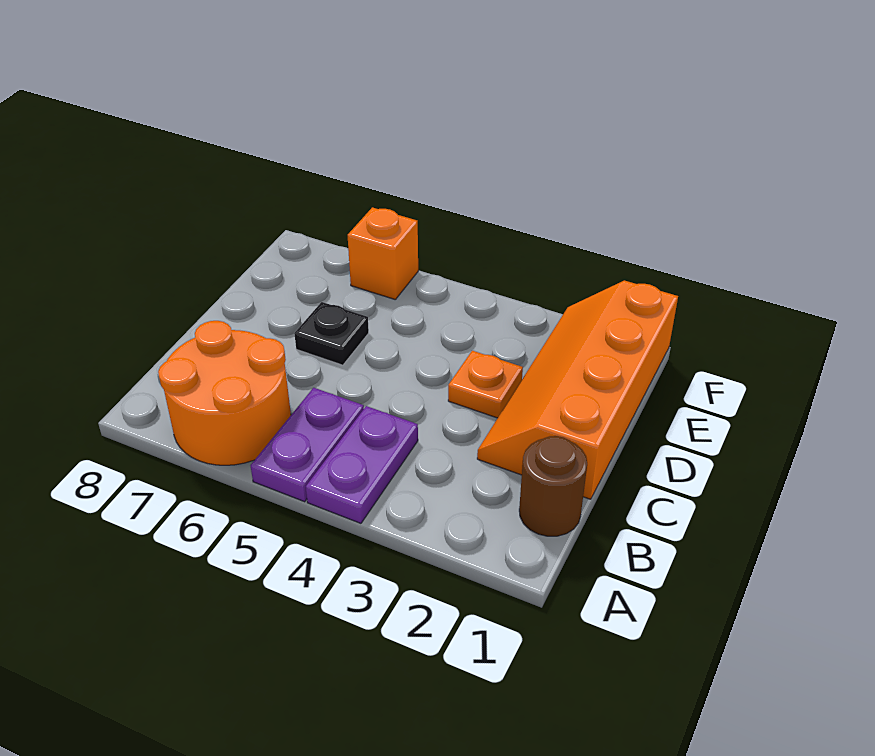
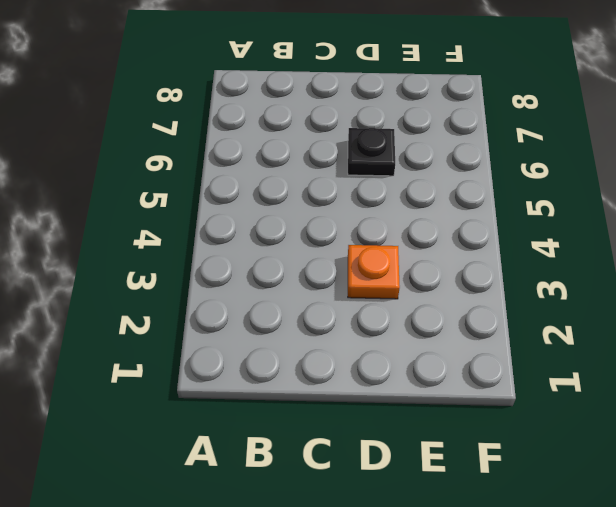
none -> purple 1x2 plate [306,406,418,523]
none -> purple 1x2 plate [251,388,364,502]

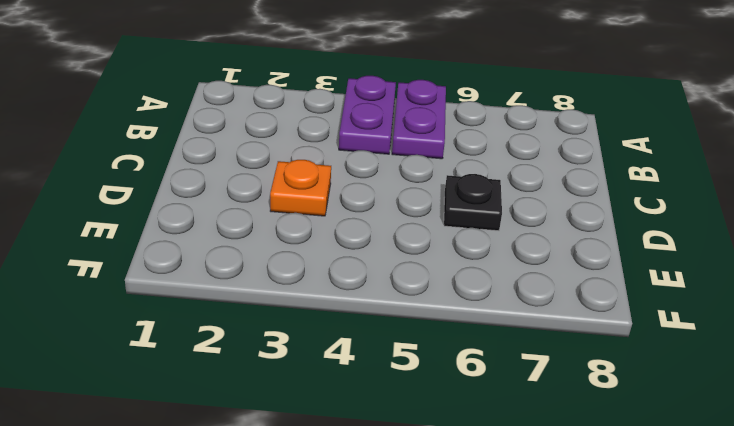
none -> orange 2x2 round brick [158,321,291,465]
none -> brown 1x1 round brick [519,436,587,536]

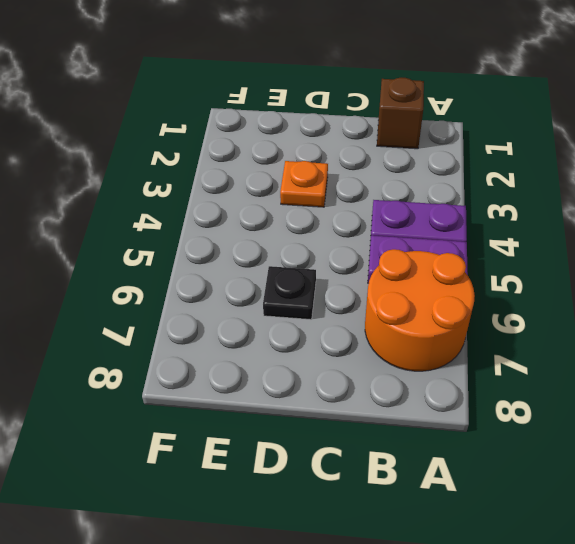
brown 1x1 brick [377,78,424,149] -> brown 1x1 round brick [519,436,587,536]
none -> orange 2x4 slope [477,280,678,499]
none -> orange 1x1 brick [348,207,418,299]

